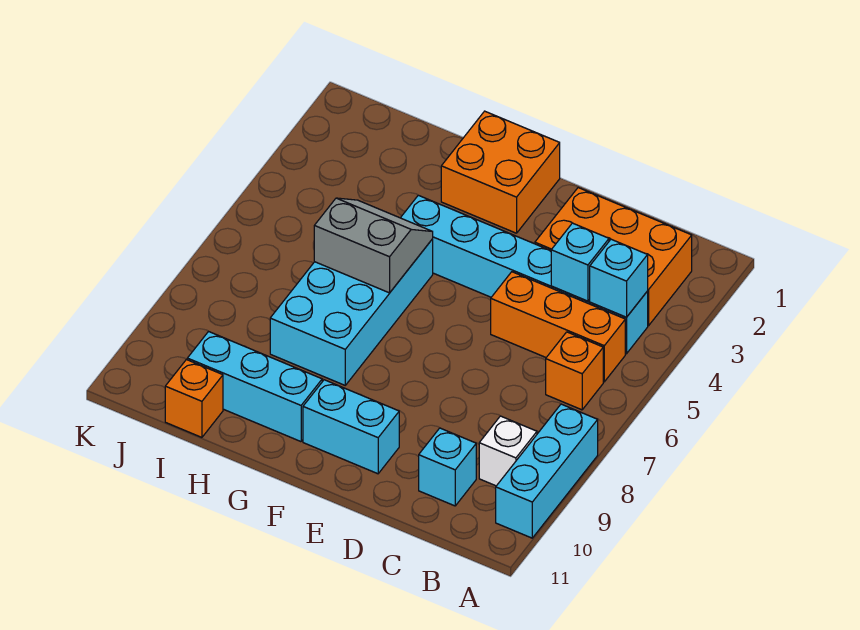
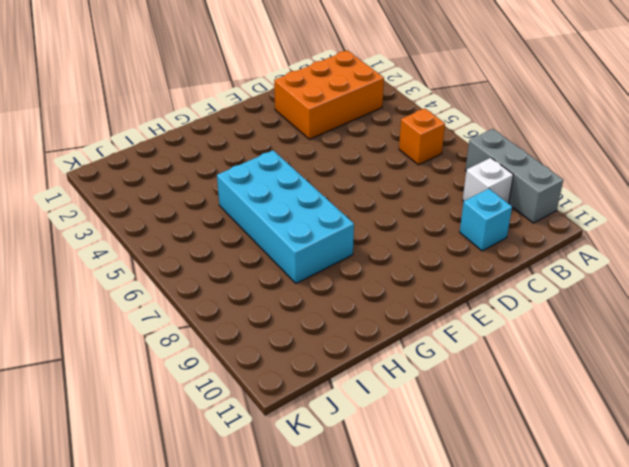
grey 1x3 brick [465,129,563,223] -> cyan 1x3 brick [496,404,598,538]
none -> cyan 1x6 brick [401,195,648,354]
none -> orange 1x3 brick [491,272,625,382]
none -> cyan 1x2 brick [303,380,399,474]

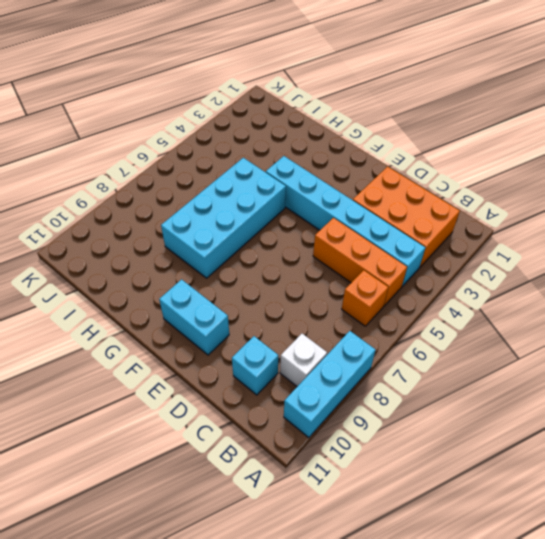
none -> orange 2x2 brick [441,111,560,233]
none -> cyan 1x3 brick [187,331,322,442]
none -> orange 1x1 brick [165,359,223,437]

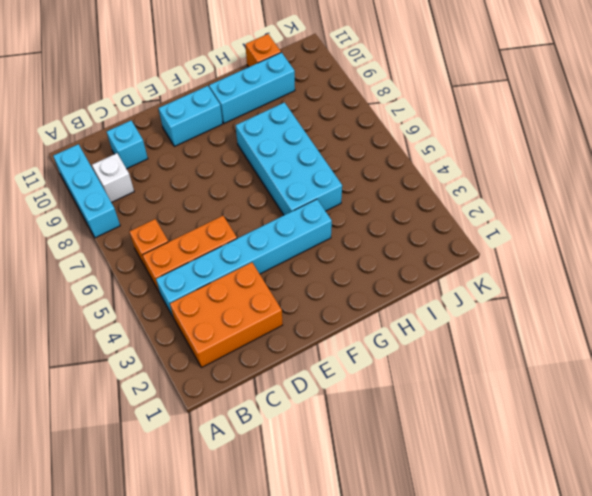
none -> orange 2x2 brick [441,111,560,233]
none -> cyan 1x1 brick [590,239,648,317]
none -> cyan 1x1 brick [551,223,609,301]

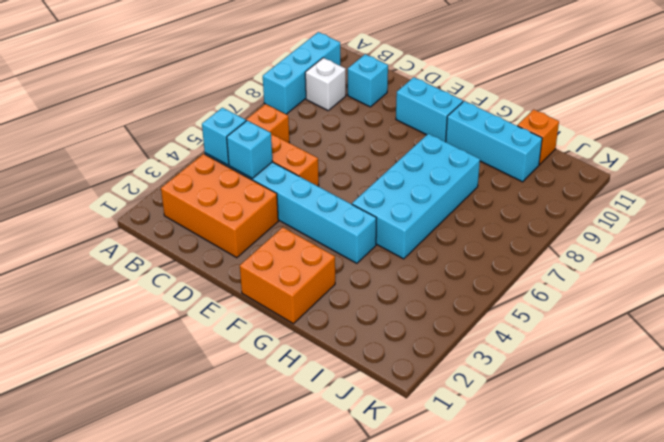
none -> grey 2x2 slope [314,198,433,293]

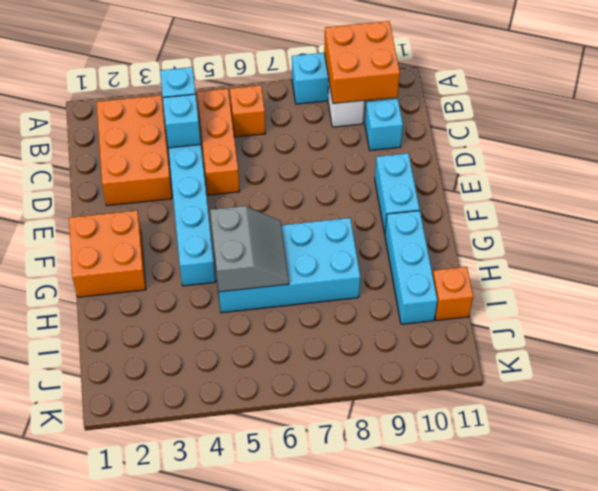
orange 2x2 brick [324,21,400,104] -> none
grey 2x2 slope [210,206,289,292] -> grey 2x2 slope turned to [314,198,433,293]

